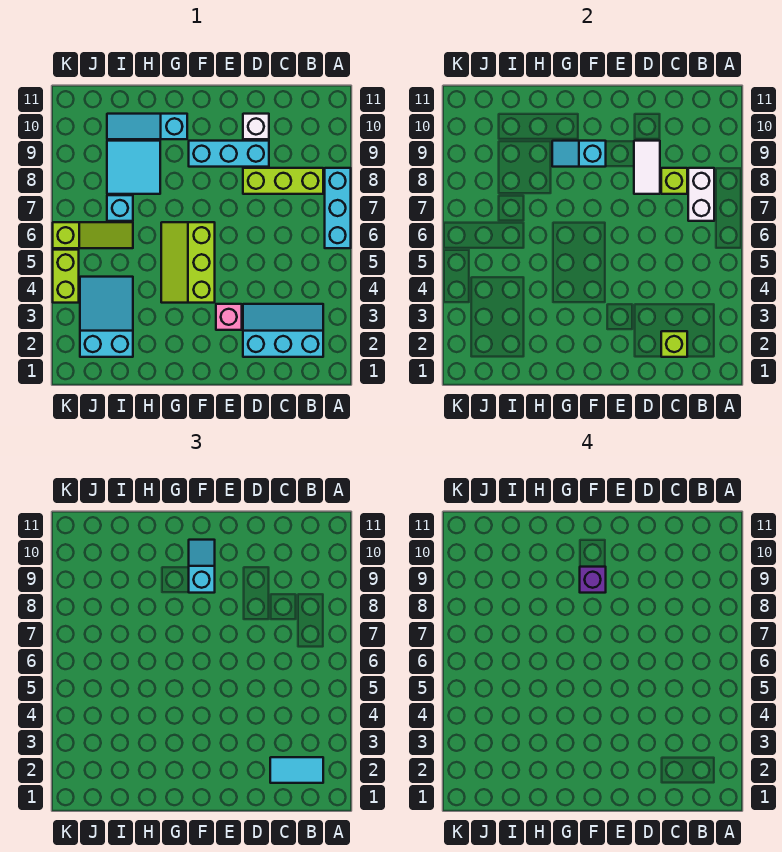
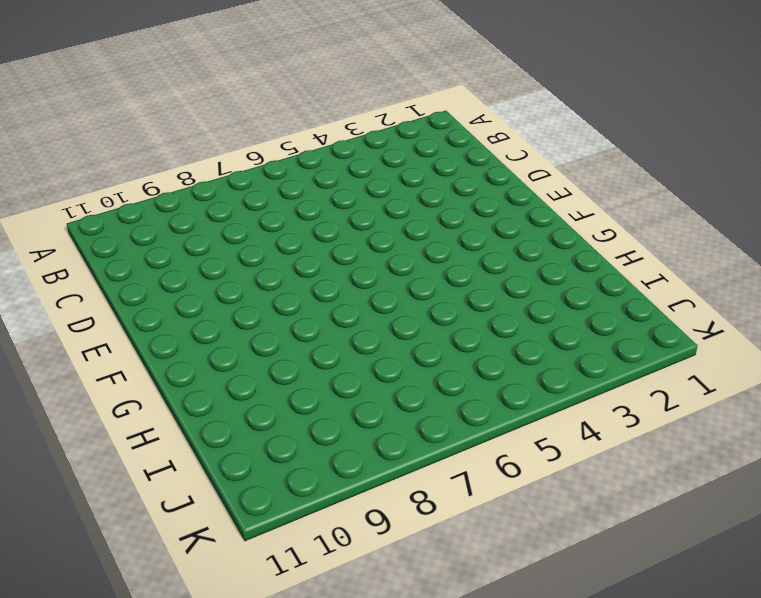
none -> cyan 1x3 brick [325,168,351,248]
none -> cyan 2x3 slope [243,304,323,357]
none -> lime 1x3 brick [243,168,323,194]

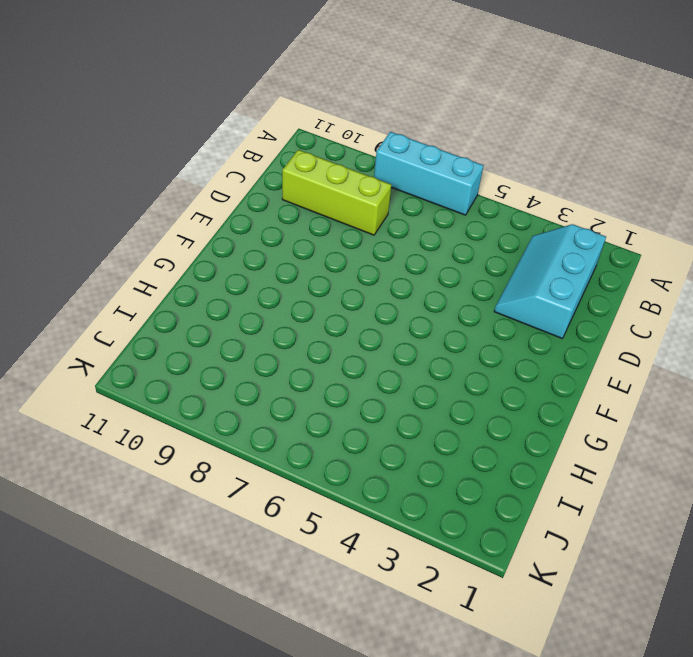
lime 1x3 brick [282,150,391,235] -> lime 1x3 brick turned to [243,168,323,194]
none -> cyan 1x3 brick [189,141,269,167]
none -> white 1x1 brick [243,114,269,139]
none -> pink 1x1 brick [216,304,242,330]

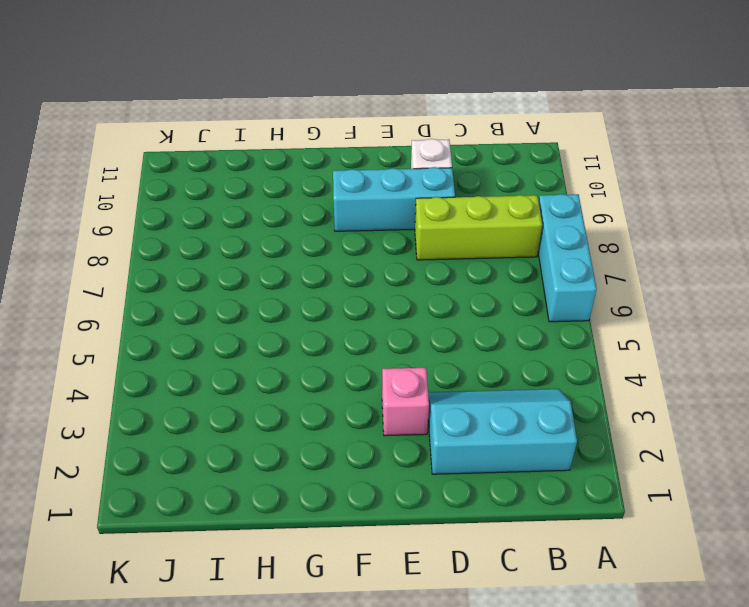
none -> lime 2x3 slope [161,222,215,303]
none -> cyan 1x3 slope [107,114,187,139]
none -> cyan 2x2 tile [107,141,160,194]

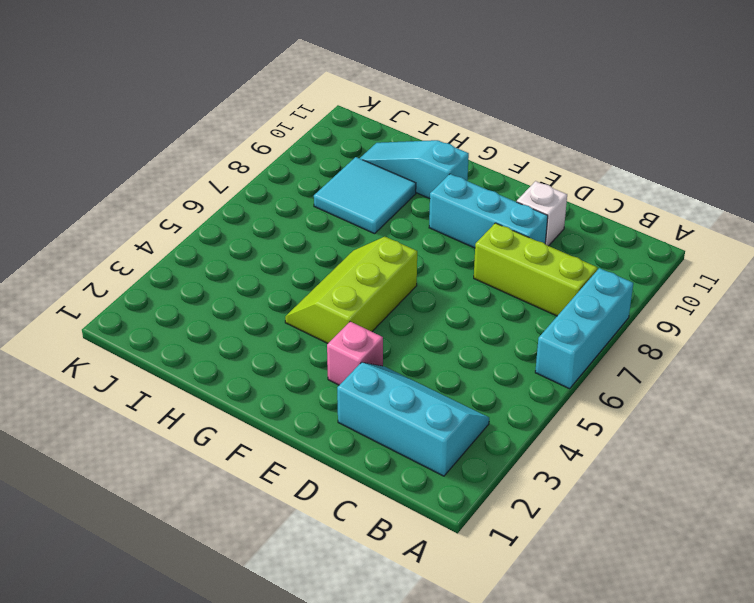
none -> cyan 2x3 slope [80,277,133,357]
none -> lime 1x3 slope [53,222,133,248]
none -> cyan 1x1 brick [107,195,133,221]

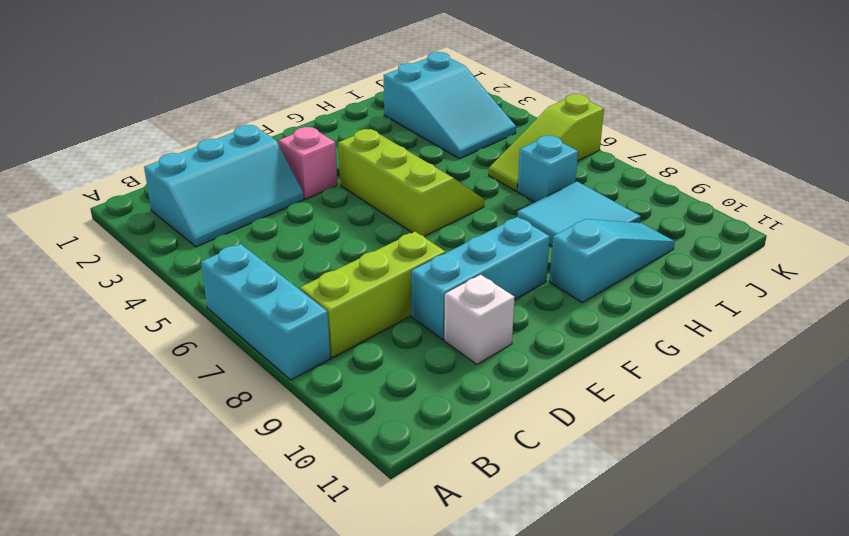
none -> lime 1x2 brick [53,250,79,303]
none -> white 1x2 brick [688,168,714,221]
none -> lime 1x1 brick [661,331,687,357]

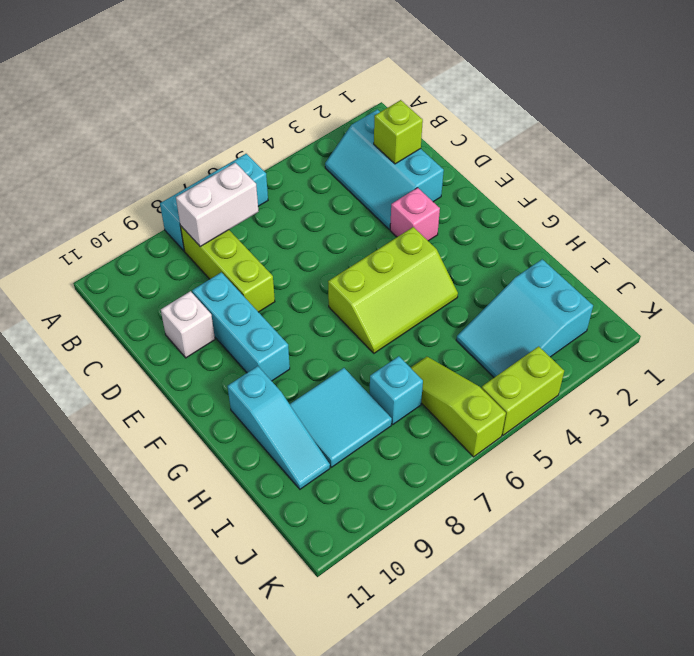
none -> lime 1x1 brick [661,168,687,194]
none -> white 1x2 tile [634,141,660,194]
none -> cyan 1x2 slope [552,141,606,167]

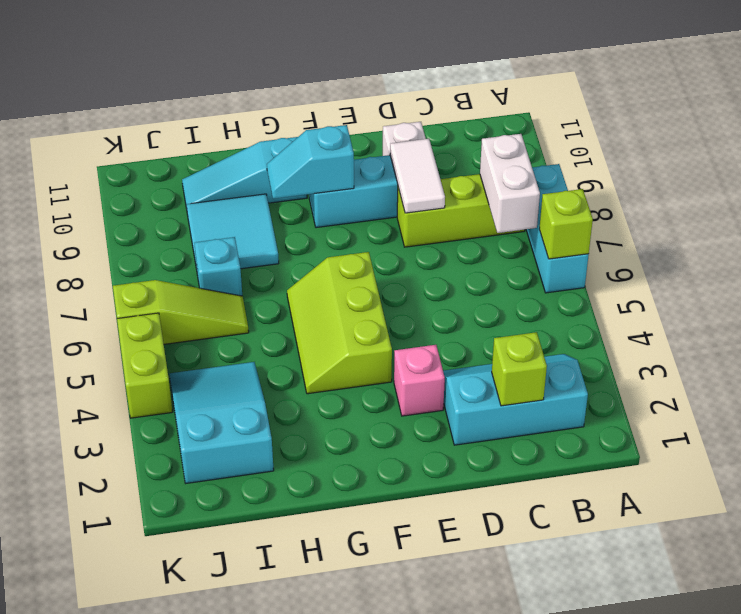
lime 1x1 brick [539,189,593,259] -> lime 1x1 brick moved to [661,168,687,194]
none -> cyan 1x2 tile [270,757,323,783]
none -> cyan 1x2 slope [189,540,215,593]
none -> purple 1x1 brick [580,567,606,593]

